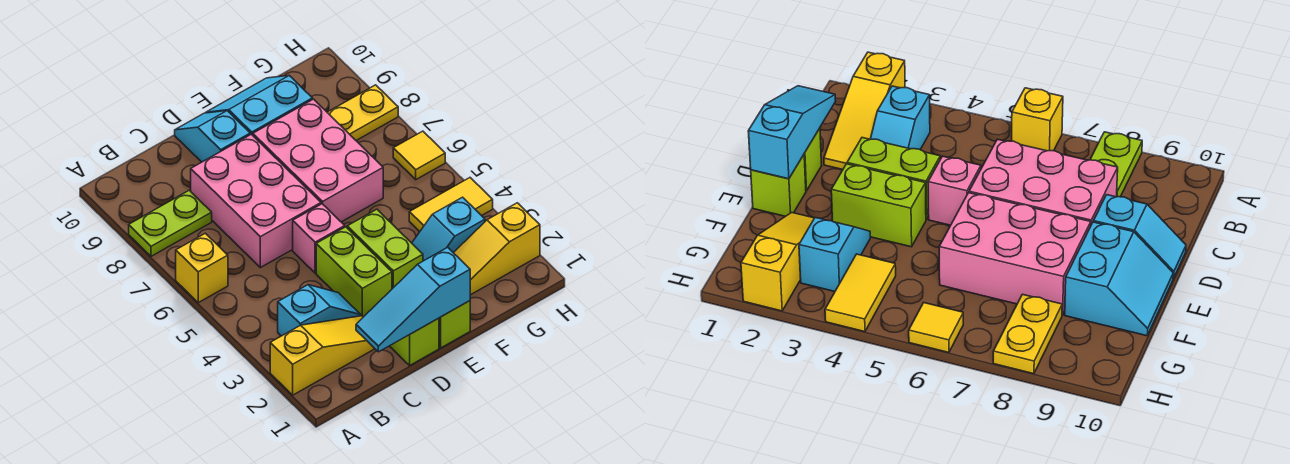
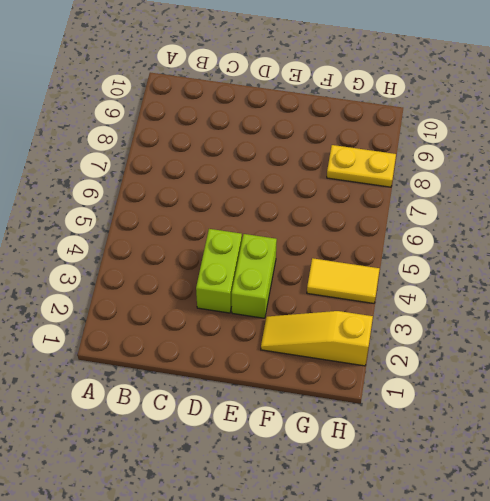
none -> yellow 1x3 slope [270,316,375,395]
none -> yellow 1x1 brick [176,233,228,303]
none -> lime 1x2 plate [129,190,212,256]

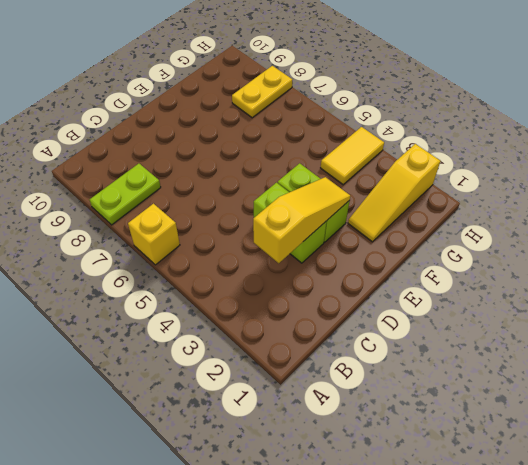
yellow 1x3 slope [253,177,350,263] -> yellow 1x3 slope moved to [270,316,375,395]
none -> cyan 1x2 slope [278,285,361,336]
none -> pink 2x3 brick [191,134,321,268]
none -> lime 1x1 brick [390,318,439,365]

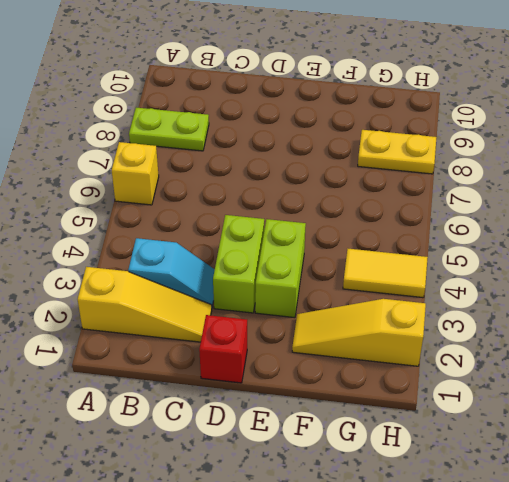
red 1x1 brick [199,315,247,383] -> lime 1x1 brick [390,318,439,365]
none -> pink 2x3 brick [191,134,321,268]
none -> pink 1x1 brick [293,204,345,273]
none -> cyan 1x2 slope [175,111,250,162]

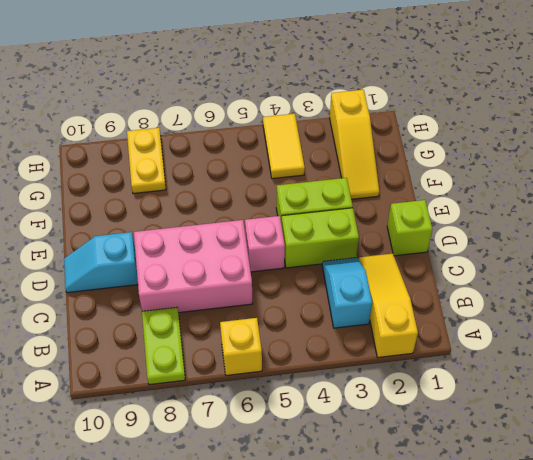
none -> lime 1x1 brick [439,301,470,348]
none -> pink 2x3 brick [253,99,383,222]
none -> cyan 2x2 slope [206,76,312,135]

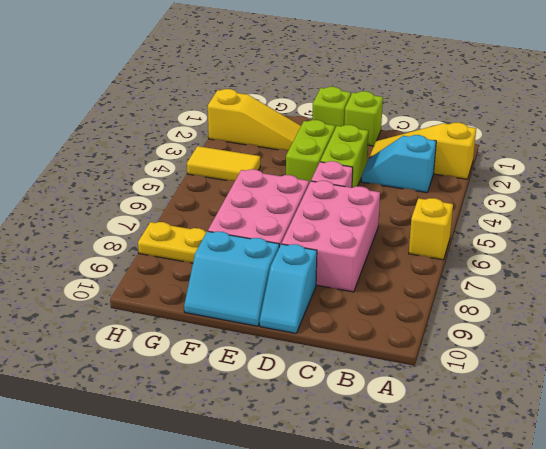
none -> lime 1x2 plate [129,190,212,256]
none -> cyan 1x2 slope [412,197,485,261]
none -> yellow 1x1 tile [393,131,445,180]

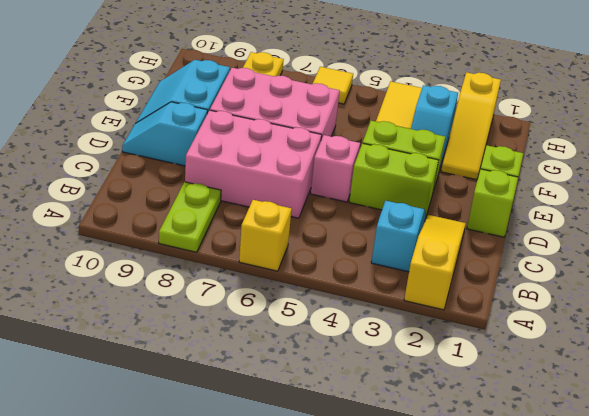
none -> cyan 1x3 slope [356,247,470,352]

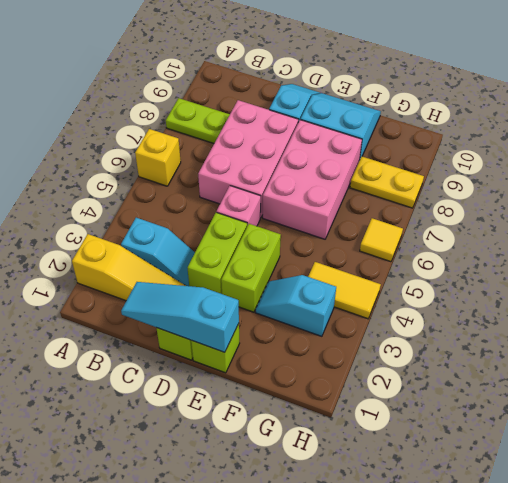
none -> yellow 1x3 slope [454,203,540,295]

